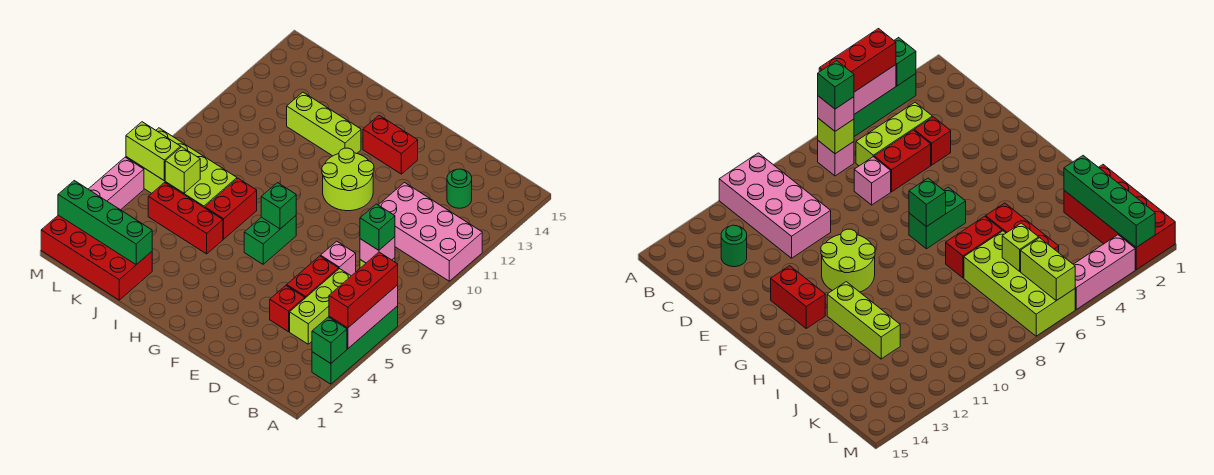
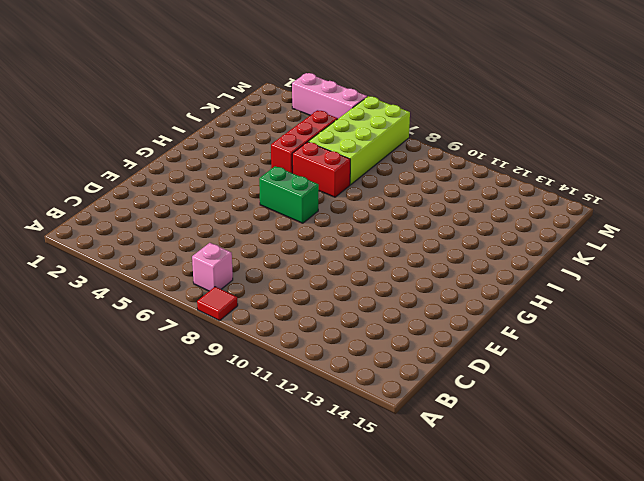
red 1x1 tile [197,287,238,321] -> none
none -> green 1x4 brick [312,306,398,384]
none -> pink 2x4 brick [379,183,482,281]
none -> lime 1x3 brick [290,268,351,344]

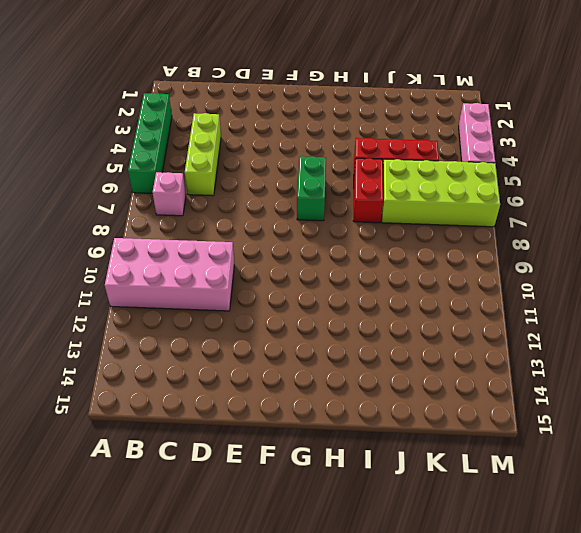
none -> green 1x1 round brick [447,169,472,208]
none -> red 1x1 brick [270,286,305,332]
none -> red 1x2 brick [287,256,339,298]

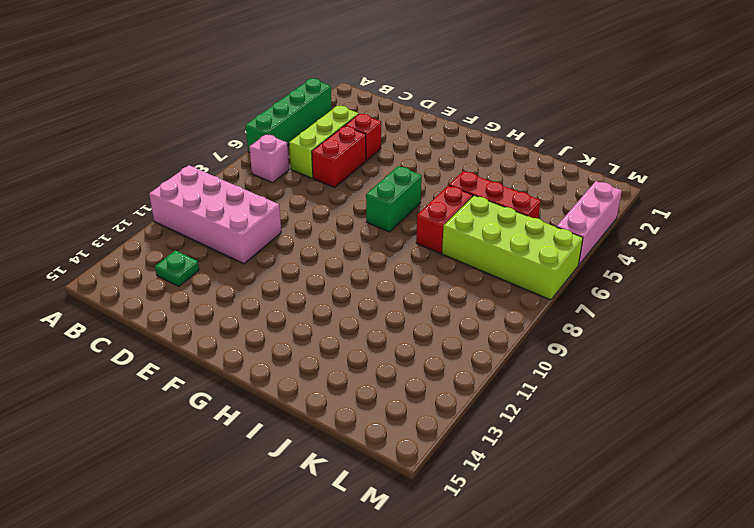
green 1x1 plate [155,250,199,286] -> green 1x1 round brick [447,169,472,208]
none -> pink 1x1 brick [321,241,356,276]
none -> lime 2x2 round brick [322,148,374,211]
none -> red 1x2 brick [363,115,418,174]

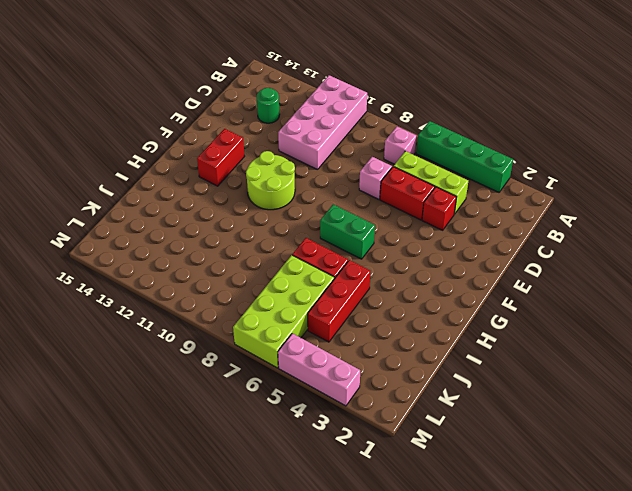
none -> lime 1x3 brick [287,92,361,156]
none -> red 2x4 brick [41,215,152,300]
none -> green 1x1 brick [312,317,347,363]

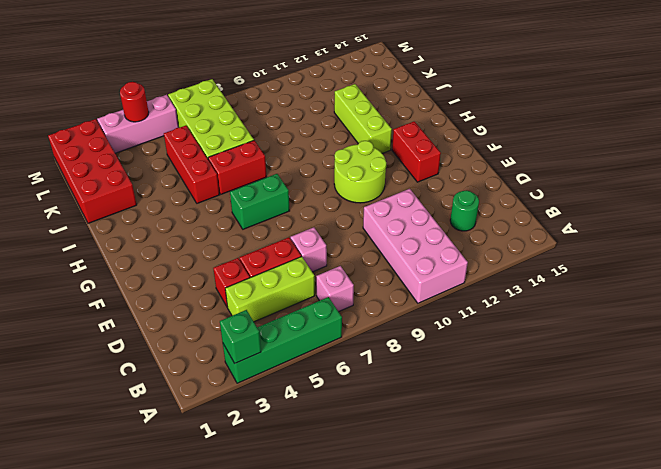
red 1x1 round brick [120,82,149,122] -> none
none -> pink 1x3 brick [329,285,398,349]
none -> lime 1x1 brick [818,118,854,154]
none -> green 1x1 brick [261,183,296,229]

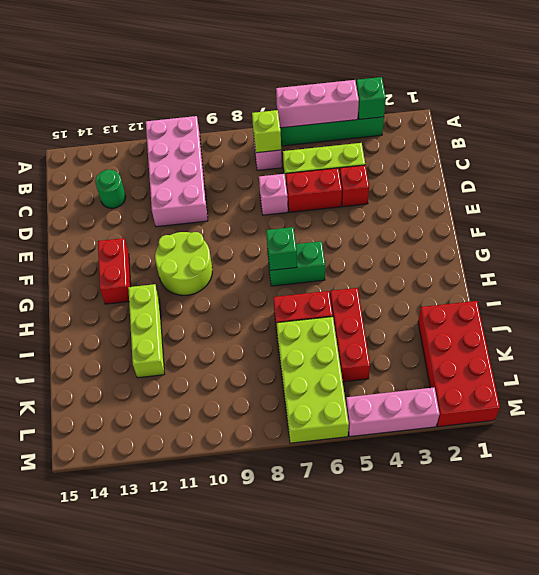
none -> green 1x4 brick [58,181,152,265]
none -> lime 1x1 brick [165,147,200,193]
none -> lime 1x2 brick [126,122,181,180]

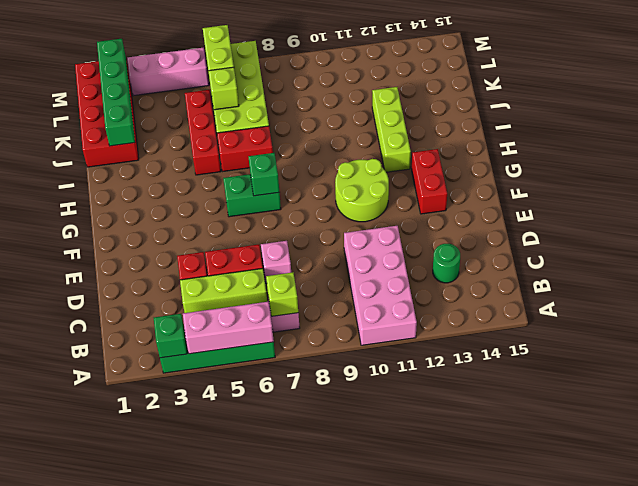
none -> red 1x3 brick [329,252,398,328]
none -> pink 1x1 brick [360,237,395,263]
none -> green 1x1 brick [360,204,395,250]

